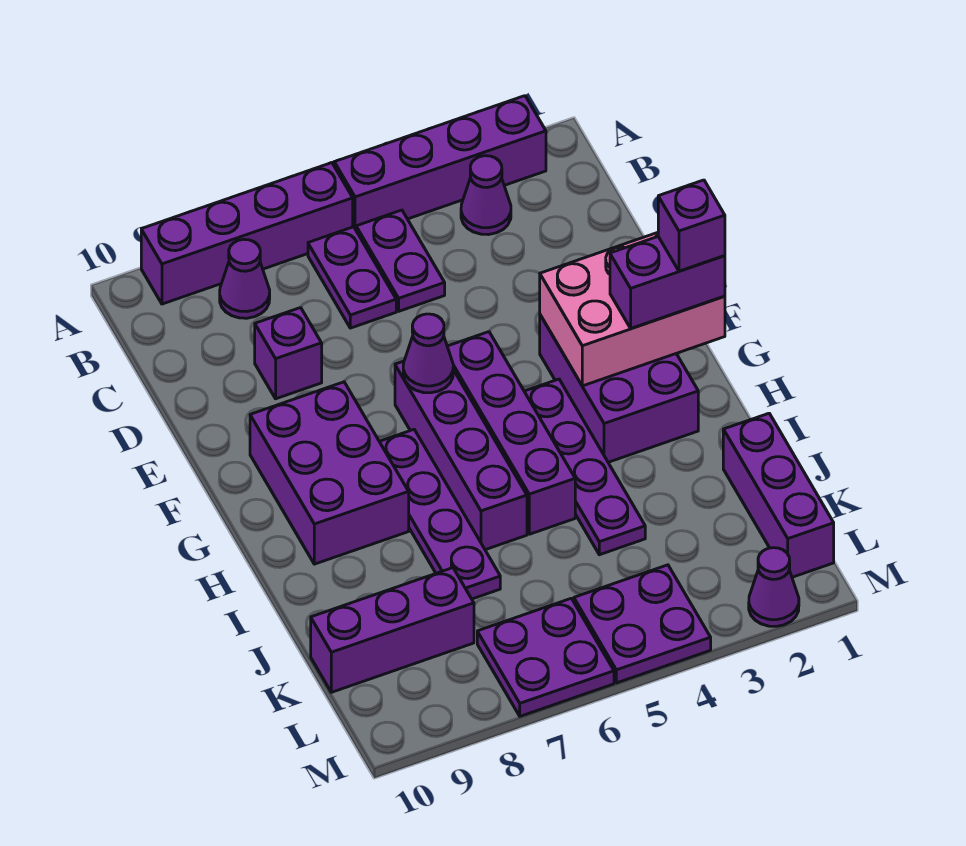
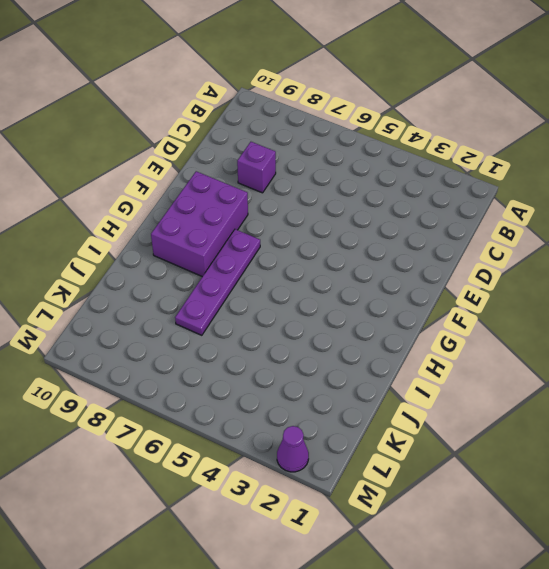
none -> purple 1x4 brick [334,96,546,230]
none -> purple 1x4 brick [141,163,353,304]
none -> purple 1x1 cone [461,156,511,235]

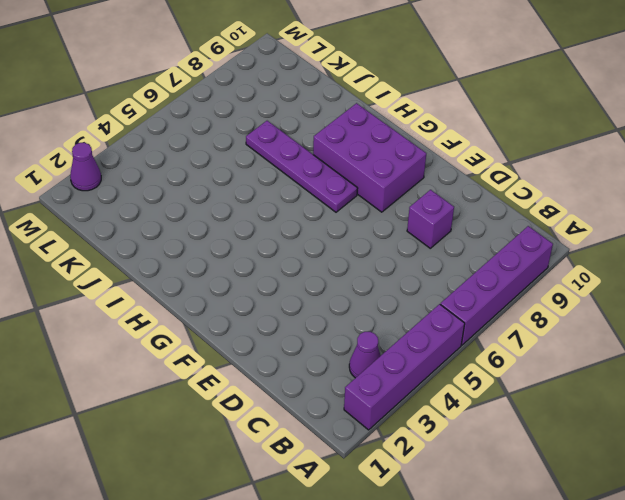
none -> purple 1x2 plate [356,210,445,311]
none -> purple 1x2 plate [308,227,396,328]
none -> purple 1x1 cone [220,239,270,318]

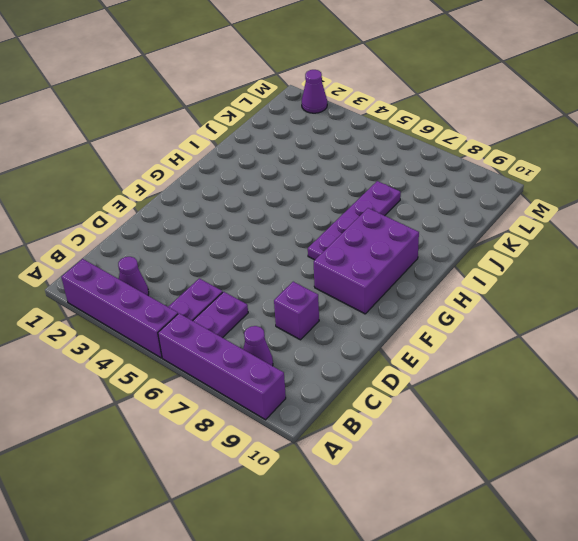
none -> purple 2x3 brick [540,315,698,462]
none -> purple 1x4 brick [447,332,575,534]
none -> purple 1x4 brick [395,361,527,550]

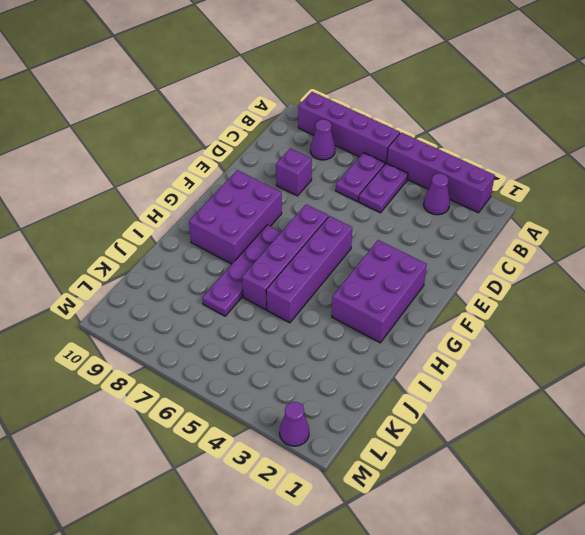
none -> purple 1x4 plate [524,379,645,555]
none -> purple 1x3 brick [723,413,834,577]
none -> purple 1x3 brick [311,568,474,692]

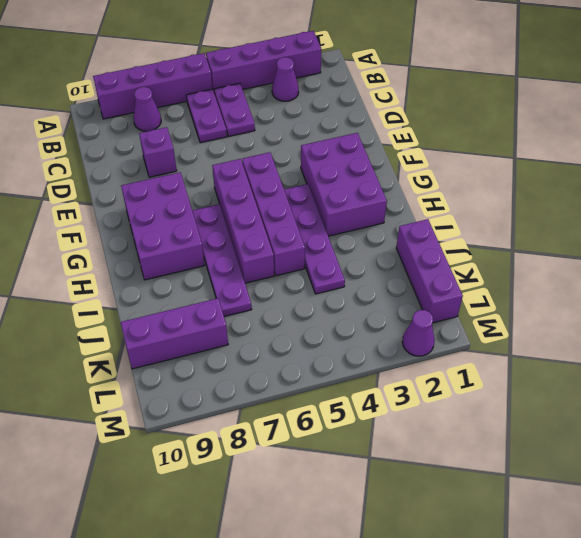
none -> purple 2x2 plate [574,565,711,683]
none -> purple 2x2 plate [477,598,614,716]
none -> pink 2x3 brick [540,233,725,386]

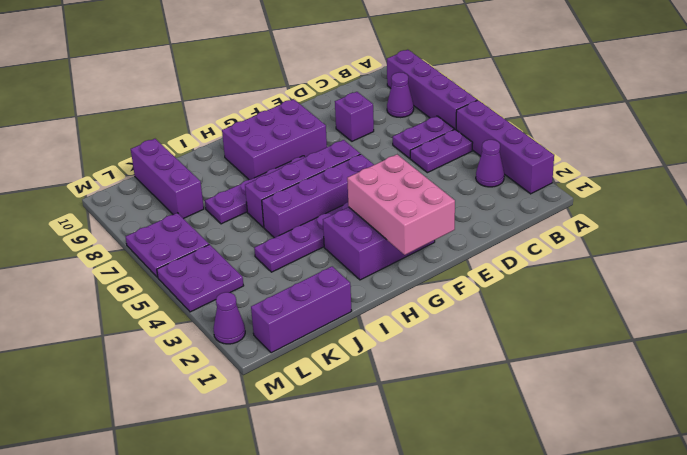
none -> purple 1x1 cone [403,314,453,393]
none -> purple 1x2 brick [610,237,725,329]
none -> purple 1x1 brick [658,180,725,271]

